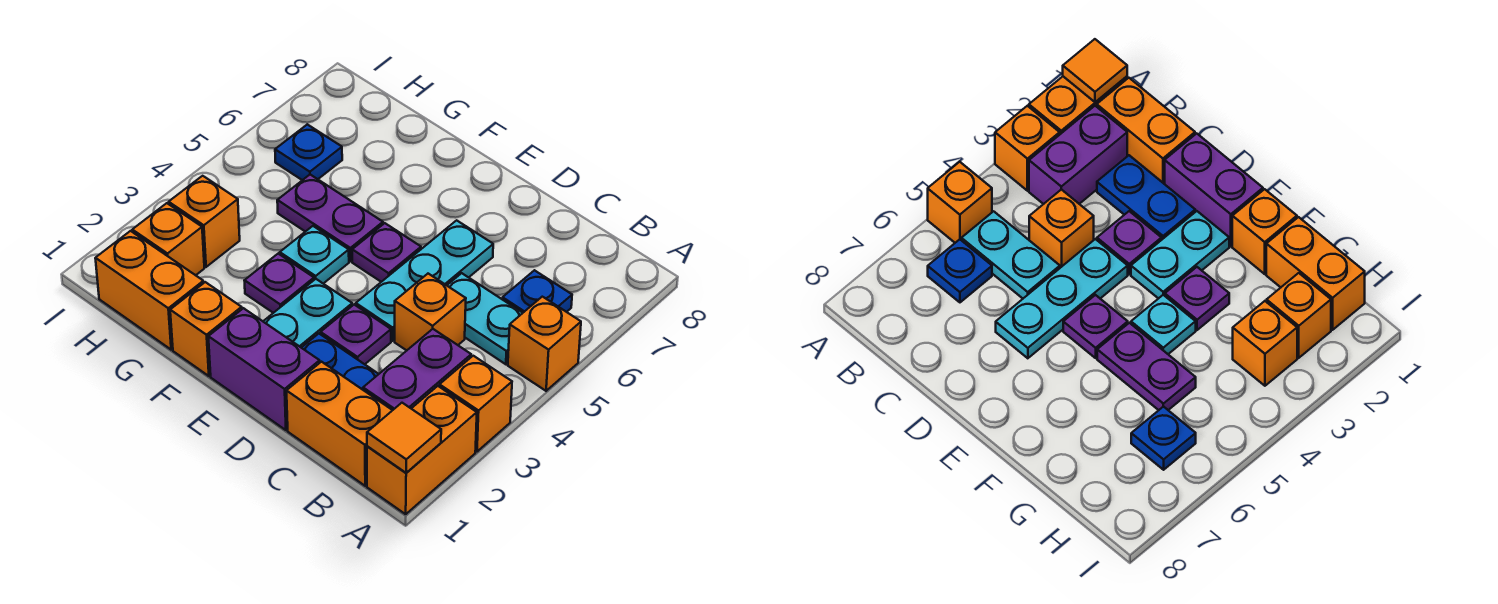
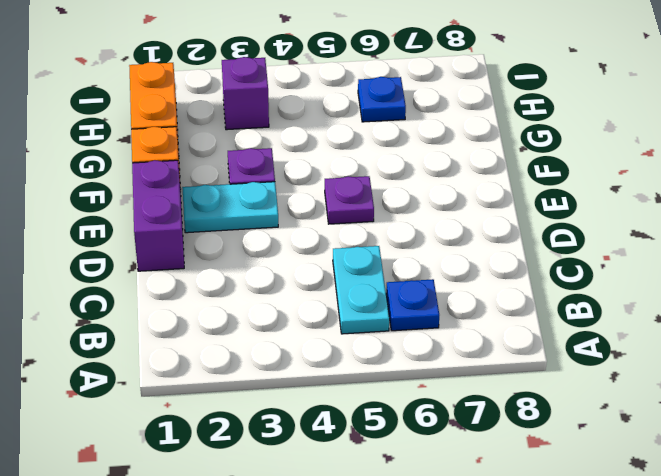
purple 1x1 brick [222,57,269,130] -> orange 1x1 brick [169,176,240,267]
none -> orange 1x2 brick [367,386,477,514]
none -> orange 1x1 brick [439,356,512,452]
none -> orange 1x1 brick [508,297,581,391]

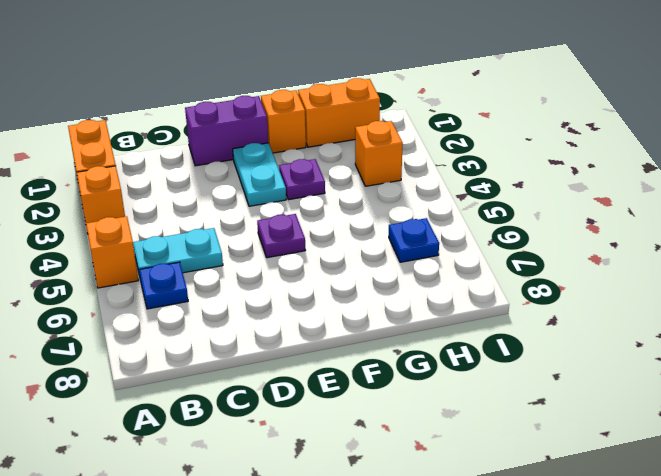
none -> orange 1x2 brick [287,362,392,486]
none -> purple 1x2 brick [363,329,471,410]
none -> blue 1x2 plate [302,334,378,390]

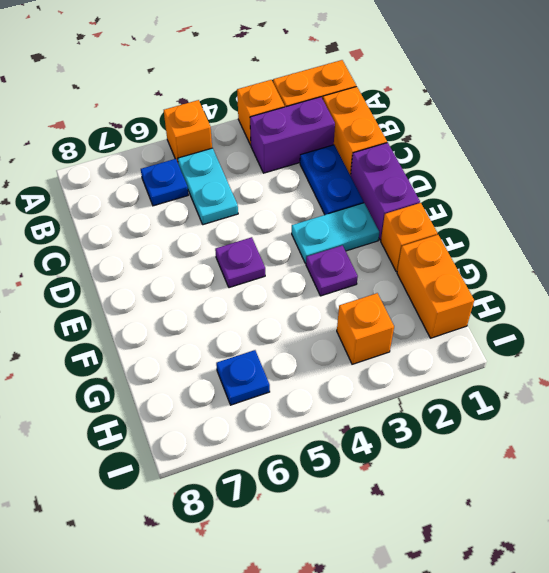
none -> orange 1x1 brick [395,274,466,350]
none -> purple 1x1 plate [321,305,391,364]
none -> cyan 1x3 plate [356,220,493,341]

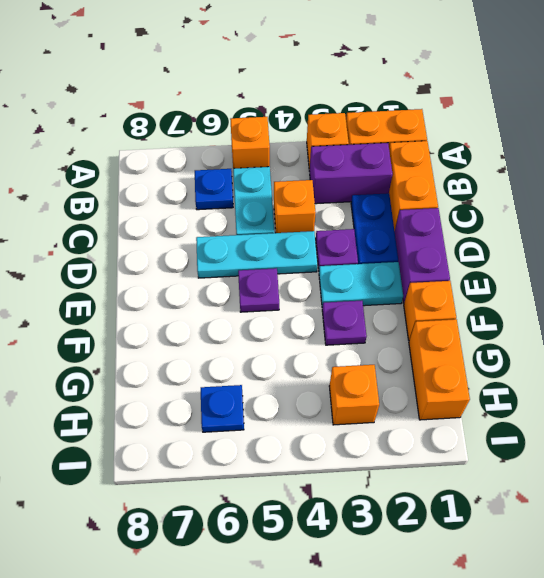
none -> cyan 1x1 plate [280,226,349,284]
none -> purple 1x2 plate [277,175,383,261]
none -> orange 1x1 brick [132,203,204,275]

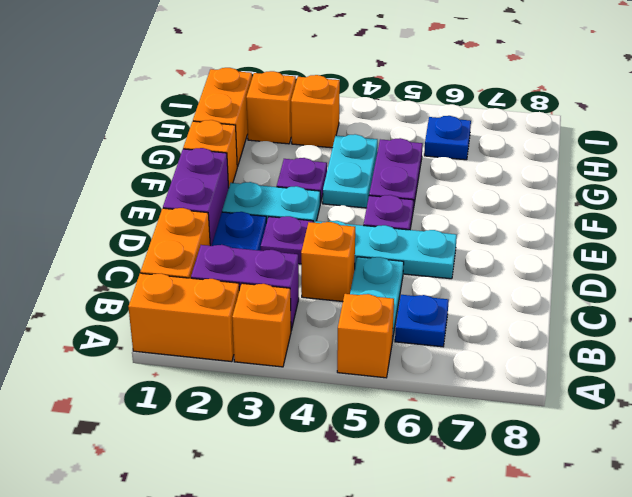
cyan 1x2 plate [323,134,378,208] -> cyan 1x1 plate [280,226,349,284]
none -> orange 1x1 tile [367,403,441,473]

